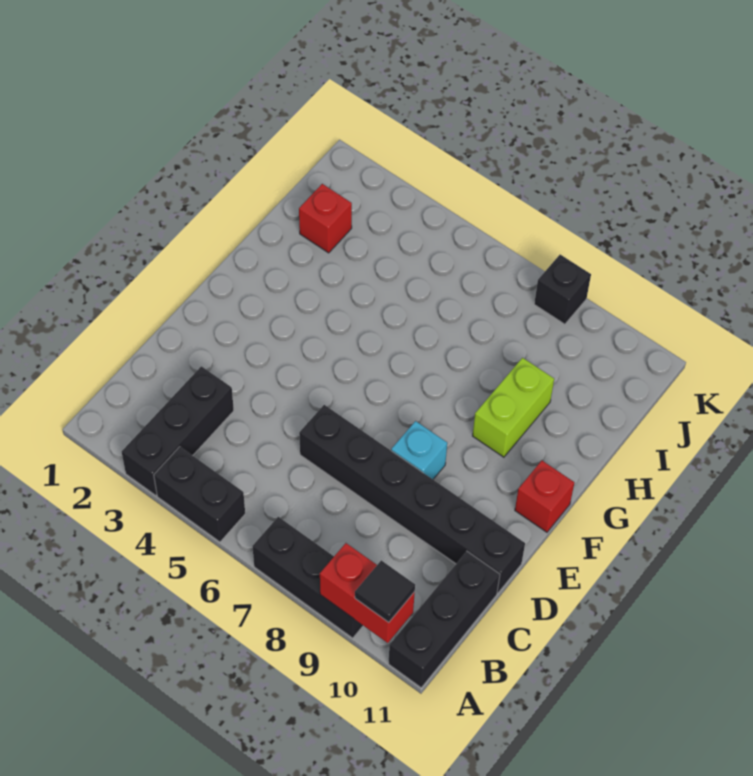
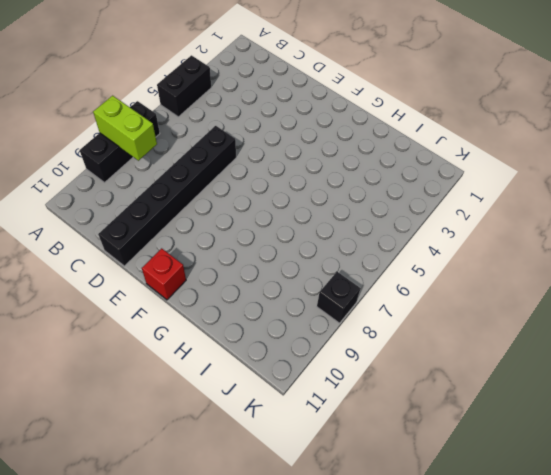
lime 1x2 brick [93,96,157,161] -> lime 1x2 brick moved to [473,358,554,457]
none -> black 1x3 brick [122,366,234,496]
none -> black 1x3 brick [389,551,500,688]
none -> cyan 1x1 brick [391,421,447,479]

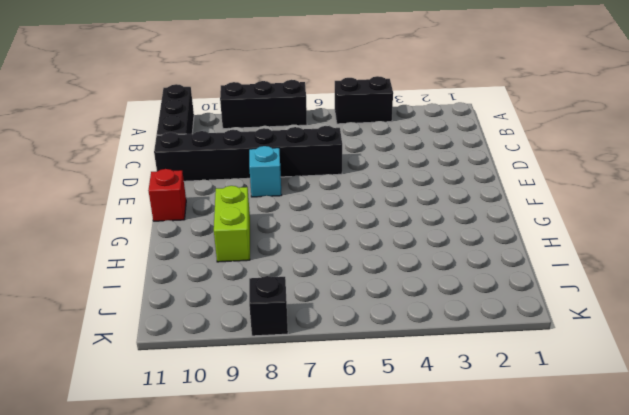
none -> black 1x3 brick [122,366,234,496]
none -> red 1x1 brick [299,184,352,253]
none -> red 1x2 brick [320,543,415,643]

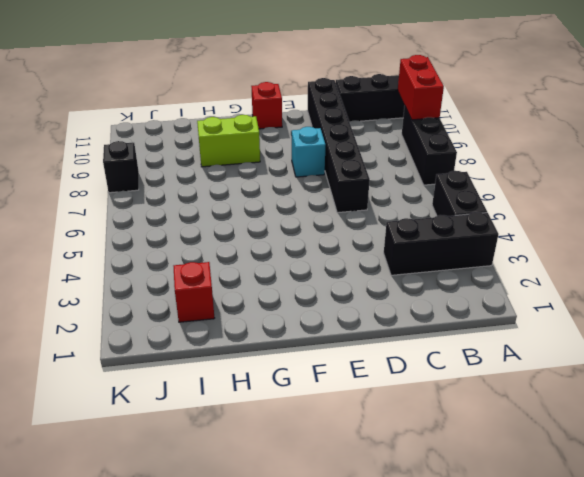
none -> black 1x1 tile [355,560,415,623]

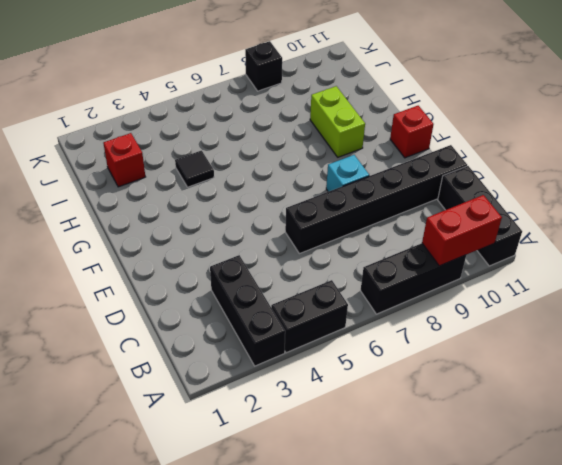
black 1x1 tile [175,151,214,187] -> black 1x1 tile moved to [355,560,415,623]

